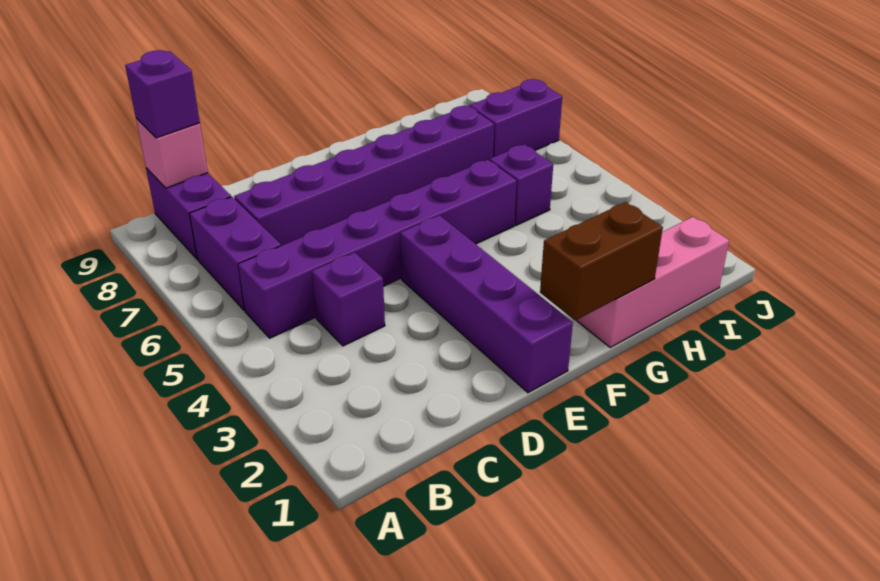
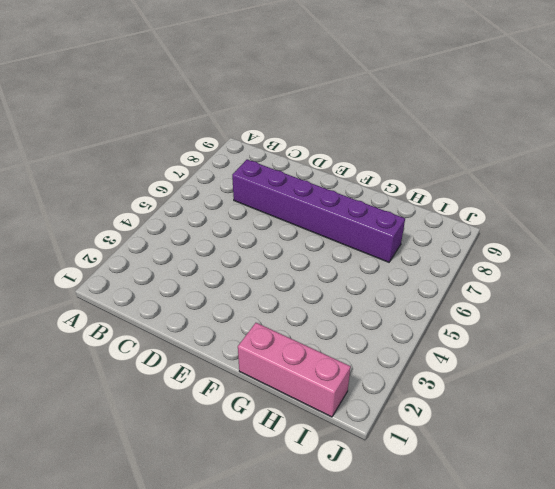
none -> purple 1x6 brick [238,160,517,338]
none -> purple 1x2 brick [189,197,281,310]
none -> purple 1x2 brick [146,168,231,259]

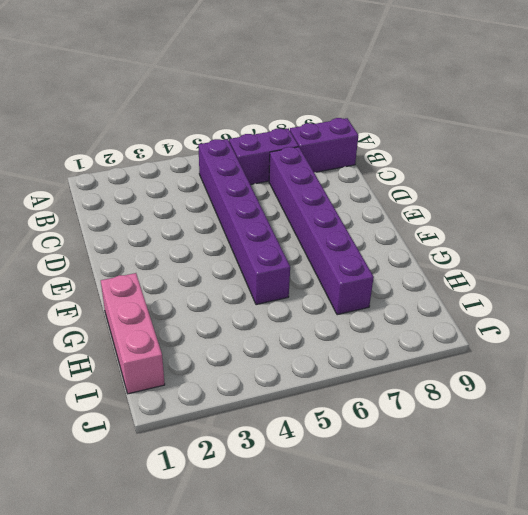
none -> purple 1x1 brick [312,252,385,346]
none -> purple 1x4 brick [400,215,573,393]
none -> purple 1x1 brick [490,144,553,225]

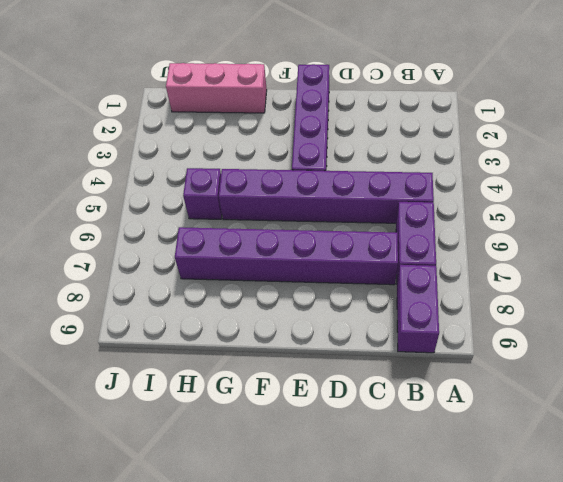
none -> purple 1x1 brick [312,252,385,346]
none -> purple 1x2 brick [470,79,562,157]
none -> pink 1x1 brick [136,118,208,188]

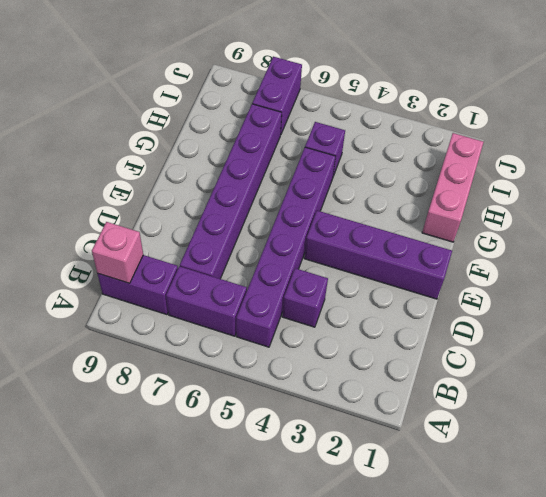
none -> brown 1x2 brick [540,202,663,320]
none -> purple 1x1 brick [125,50,200,138]

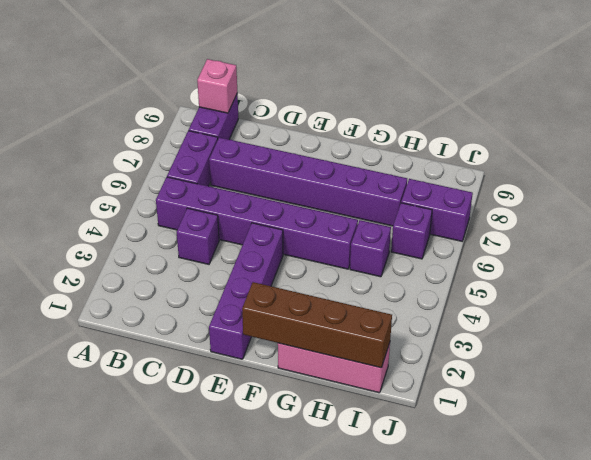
brown 1x4 brick [242,282,392,368] -> brown 1x2 brick [540,202,663,320]
purple 1x1 brick [391,203,432,259] -> purple 1x1 brick moved to [125,50,200,138]

